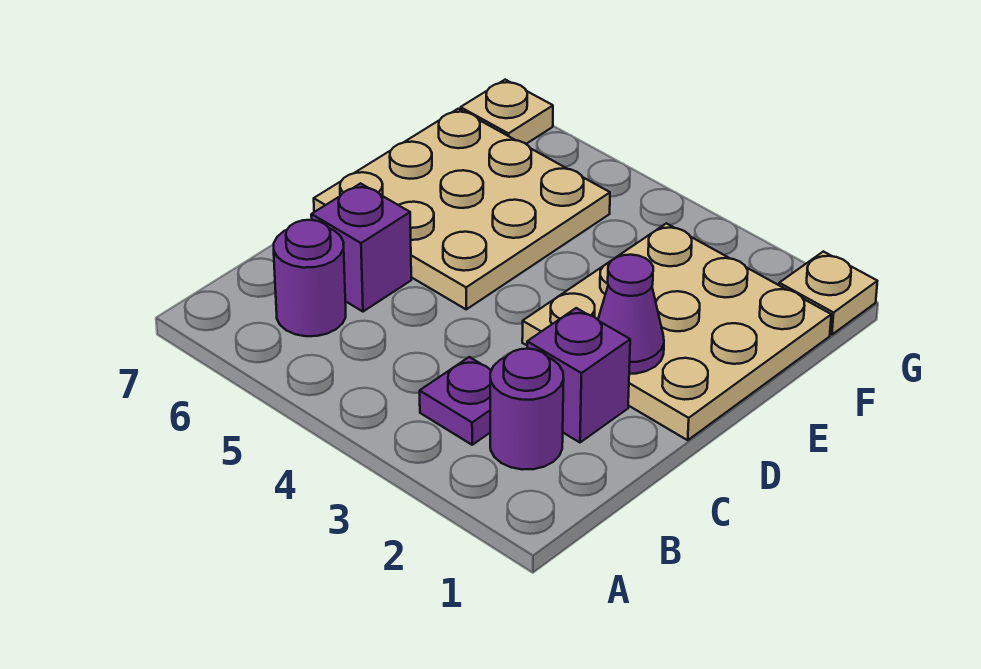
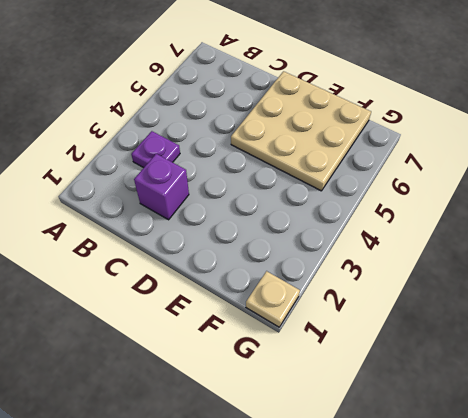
none -> purple 1x1 round brick [490,349,564,470]
none -> purple 1x1 round brick [274,220,346,336]

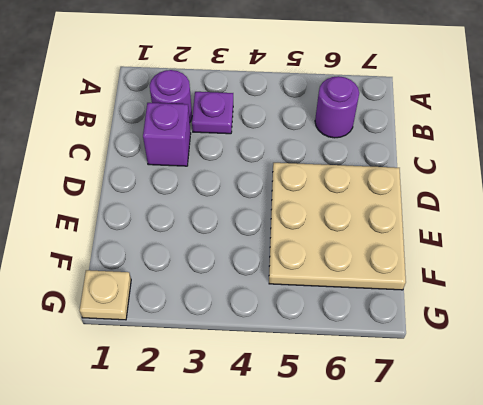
none -> purple 1x1 brick [311,183,411,312]
none -> tan 3x3 plate [522,223,831,440]

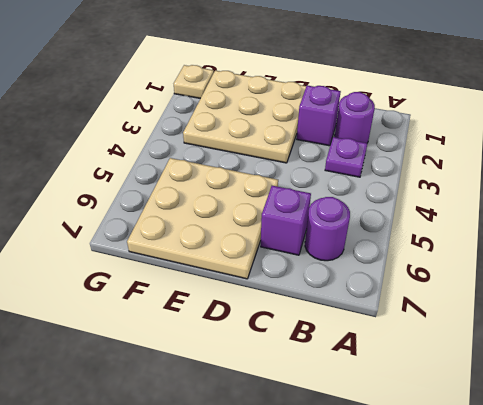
none -> tan 1x1 plate [461,80,553,144]
none -> purple 1x1 cone [598,255,664,374]

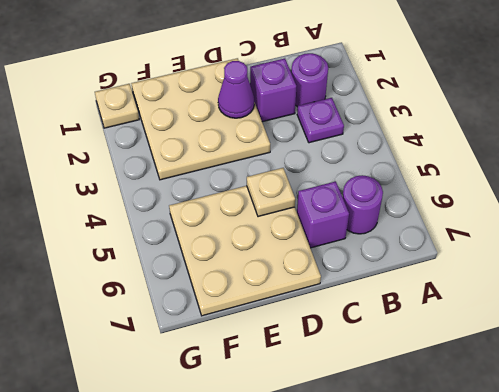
tan 1x1 plate [247,168,295,217] -> tan 1x1 plate moved to [461,80,553,144]

